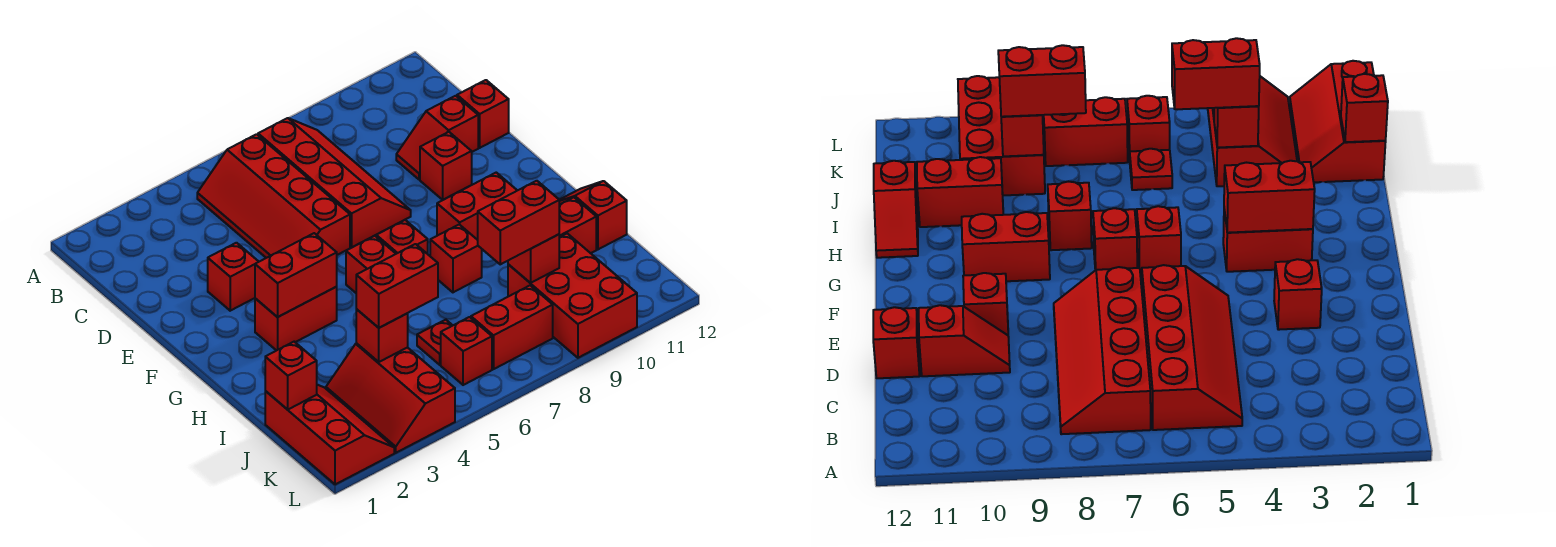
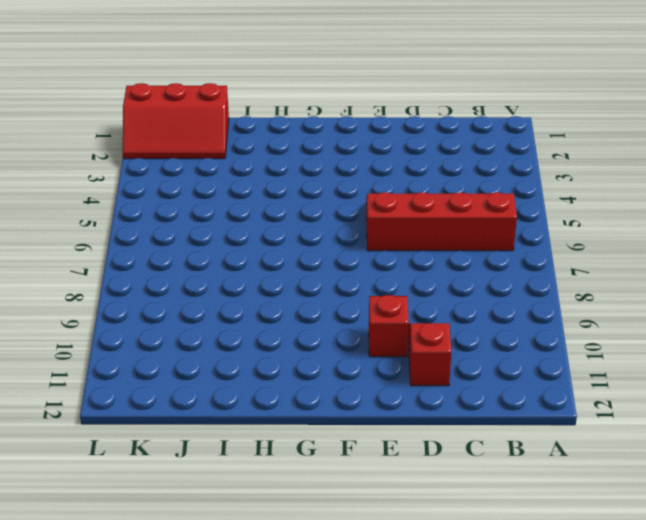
none -> red 2x4 slope [258,118,411,247]
none -> red 1x1 brick [457,80,509,148]
none -> red 1x1 brick [208,243,259,311]

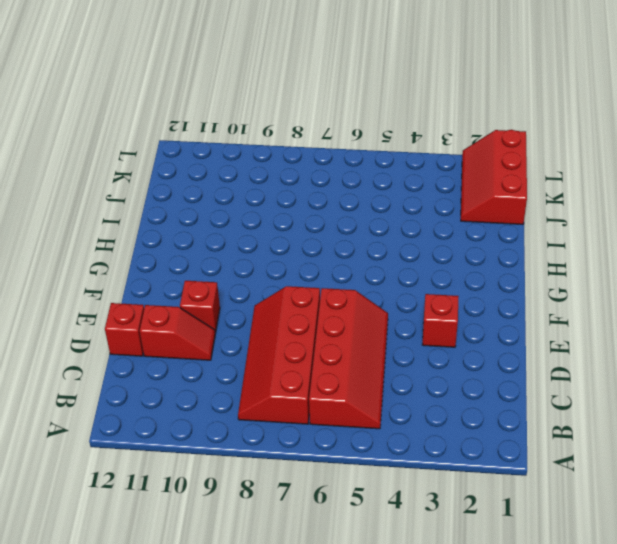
none -> red 1x2 brick [255,287,337,351]
none -> red 1x1 brick [346,236,396,293]
none -> red 1x1 brick [376,220,428,254]

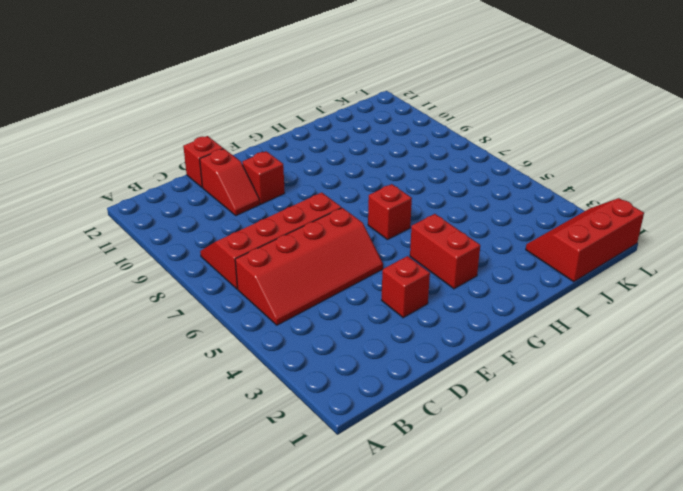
none -> red 1x1 brick [376,220,428,254]
none -> red 1x2 brick [437,173,517,240]
none -> red 1x1 brick [430,224,482,292]

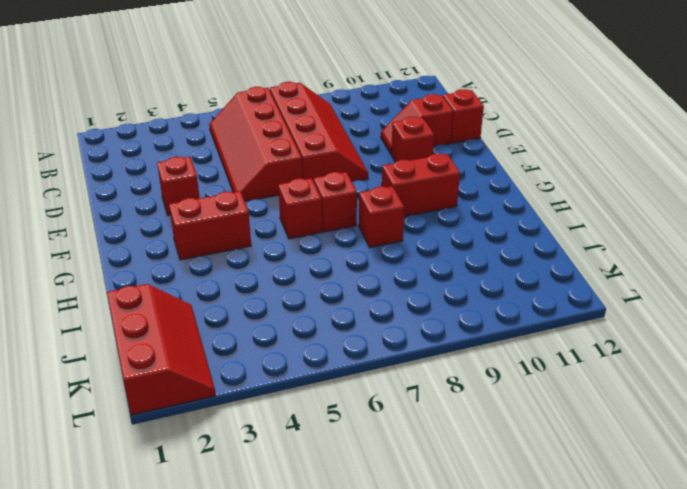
none -> red 1x2 slope [559,181,627,249]
none -> red 1x2 brick [559,197,596,253]
none -> red 2x3 slope [326,343,455,453]

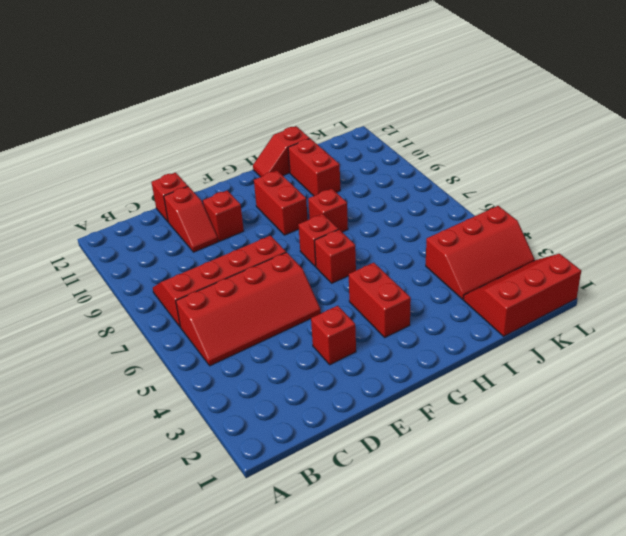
none -> red 1x1 plate [417,320,453,365]
none -> red 2x3 brick [508,233,637,358]
none -> red 1x1 brick [441,317,492,385]

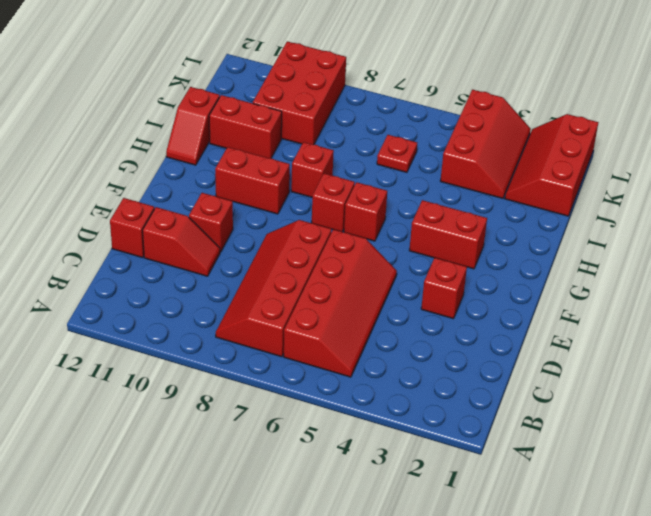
none -> red 1x1 brick [441,317,492,385]
none -> red 1x2 brick [471,285,553,369]
none -> red 1x2 brick [255,233,337,317]

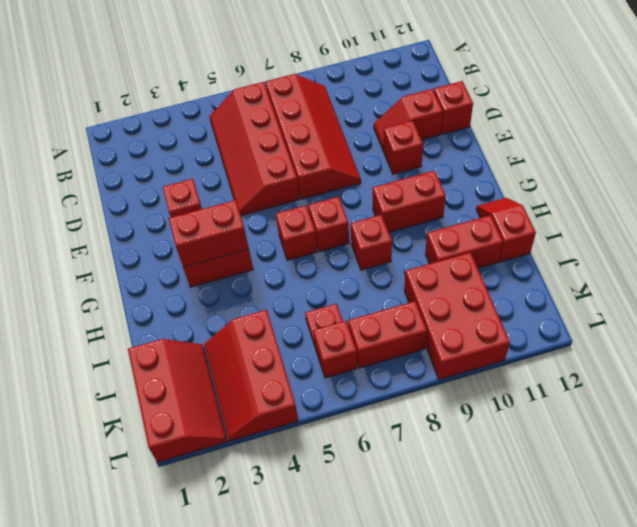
none -> red 1x1 brick [265,342,317,410]
none -> red 1x1 brick [356,309,408,362]
none -> red 1x1 brick [508,234,559,283]

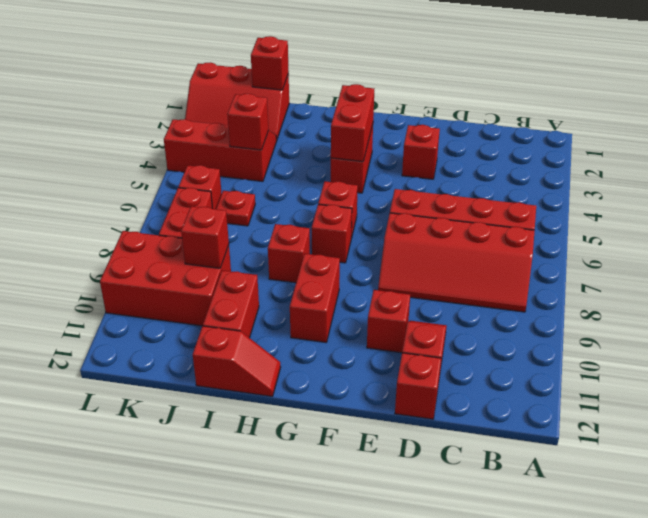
none -> red 1x2 brick [356,244,438,328]
none -> red 1x2 brick [478,181,559,264]

